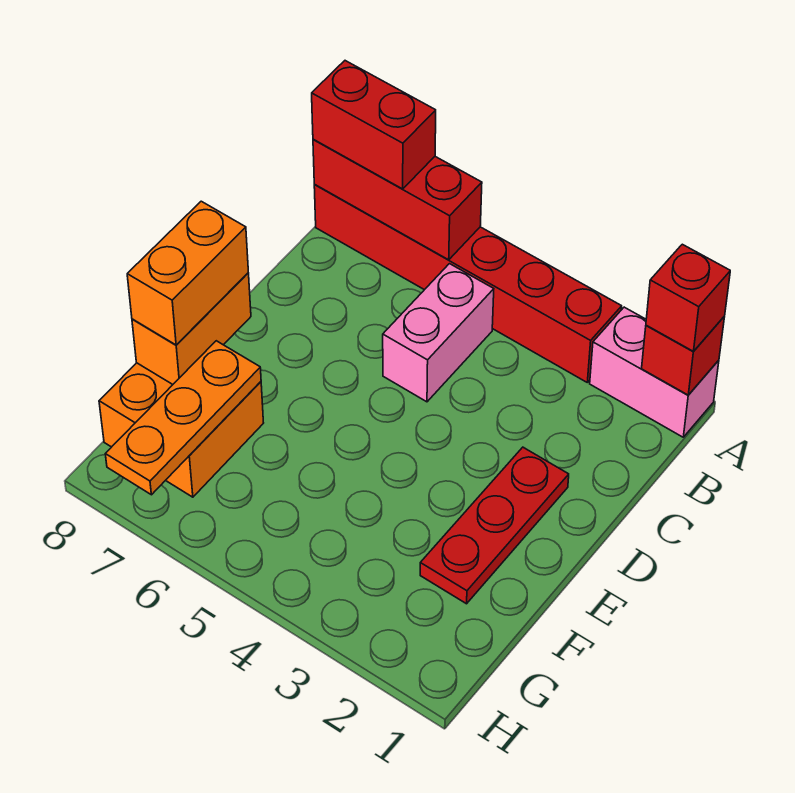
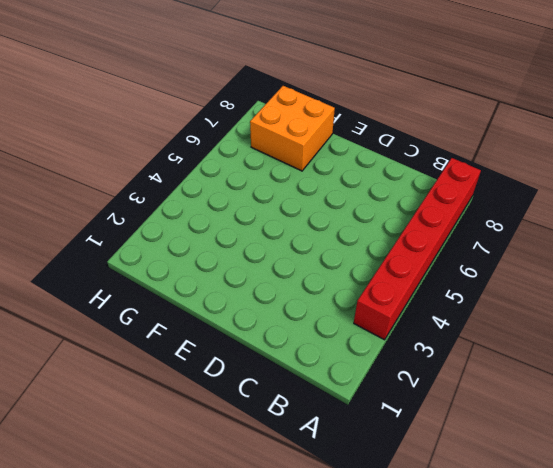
none -> pink 1x2 brick [590,307,719,437]
none -> pink 1x2 brick [383,264,494,402]
none -> red 1x3 plate [420,447,569,604]

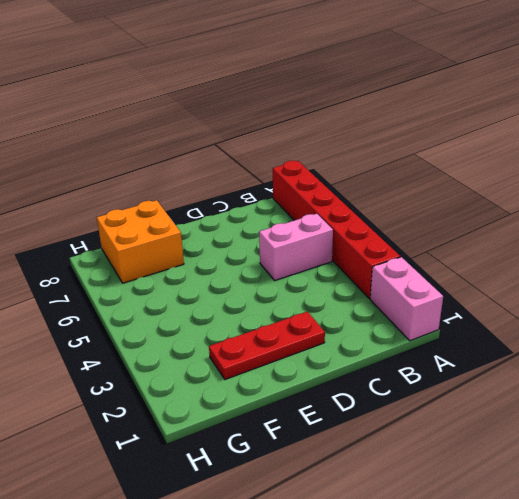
none -> red 1x1 brick [642,316,725,395]
none -> red 1x3 brick [313,139,482,260]
none -> orange 1x2 brick [132,273,251,384]

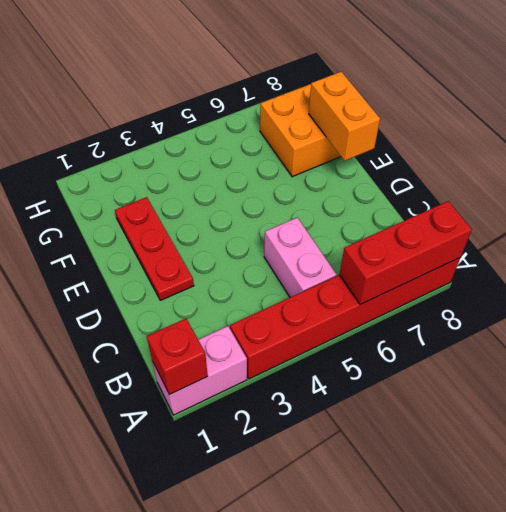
none -> orange 1x3 plate [105,341,261,495]
none -> red 1x1 brick [646,244,730,351]
none -> red 1x2 brick [312,61,436,189]

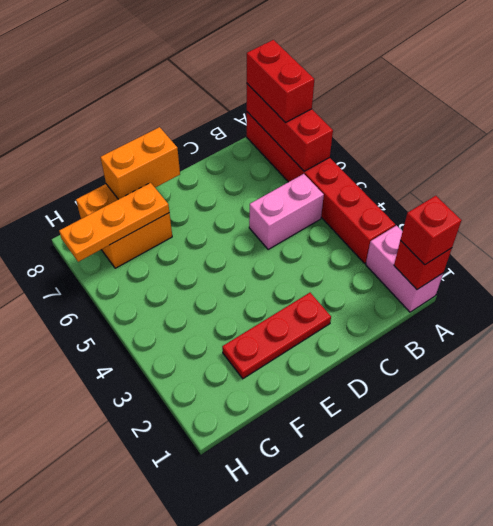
none -> orange 1x2 brick [127,201,248,345]

